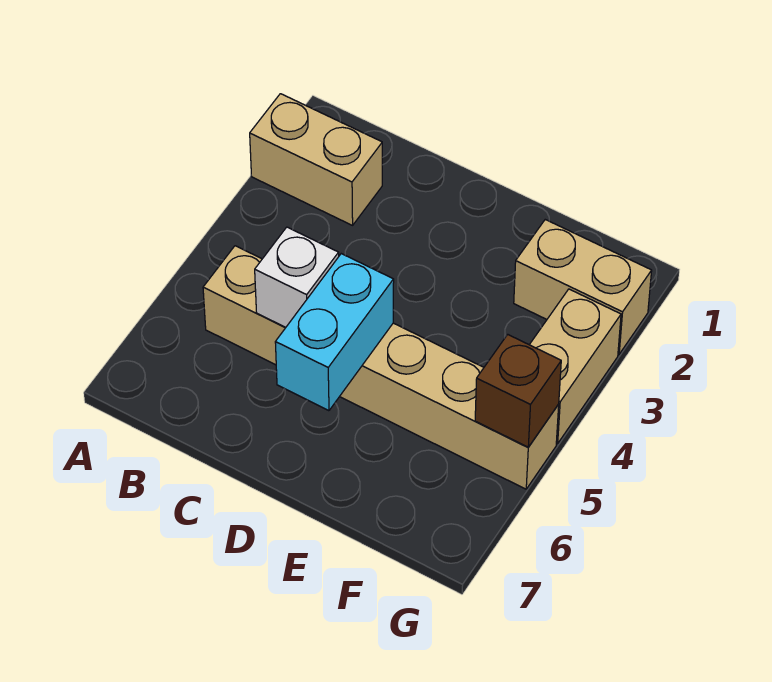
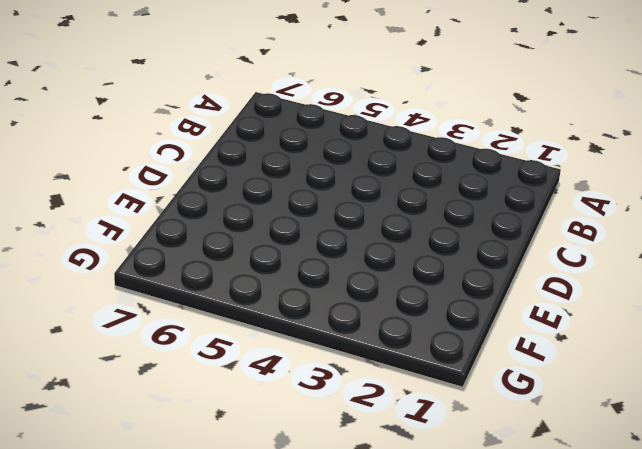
none -> tan 1x2 brick [250,94,382,225]
none -> tan 1x6 brick [203,246,559,489]

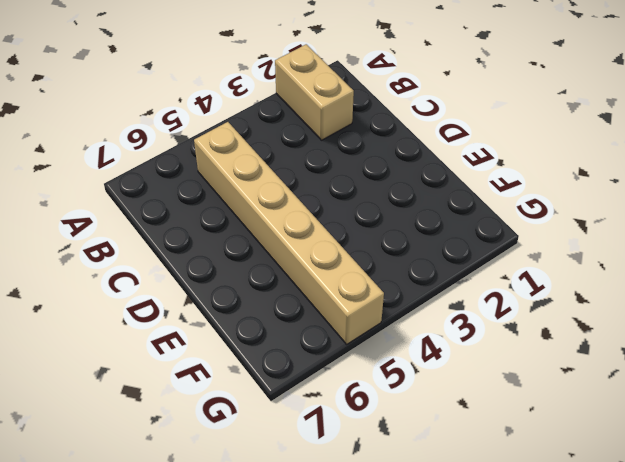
none -> tan 1x2 brick [514,220,652,354]
none -> tan 1x2 brick [530,289,621,444]

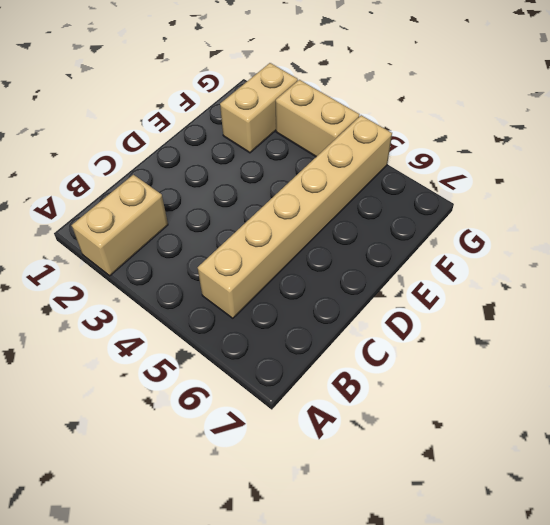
none -> white 1x1 brick [255,227,339,328]
none -> cyan 1x2 brick [275,254,394,411]

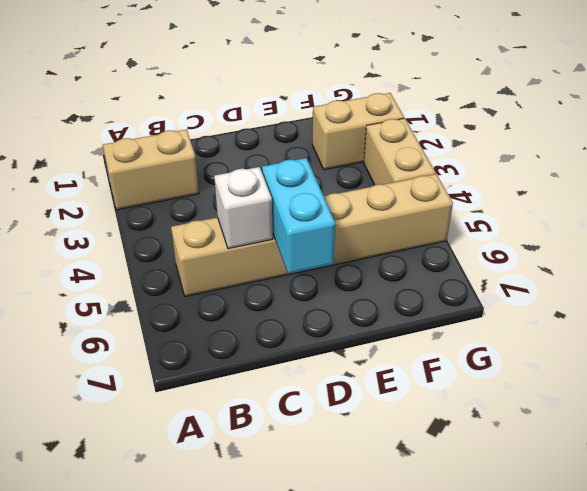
none -> brown 1x1 brick [475,335,561,447]

